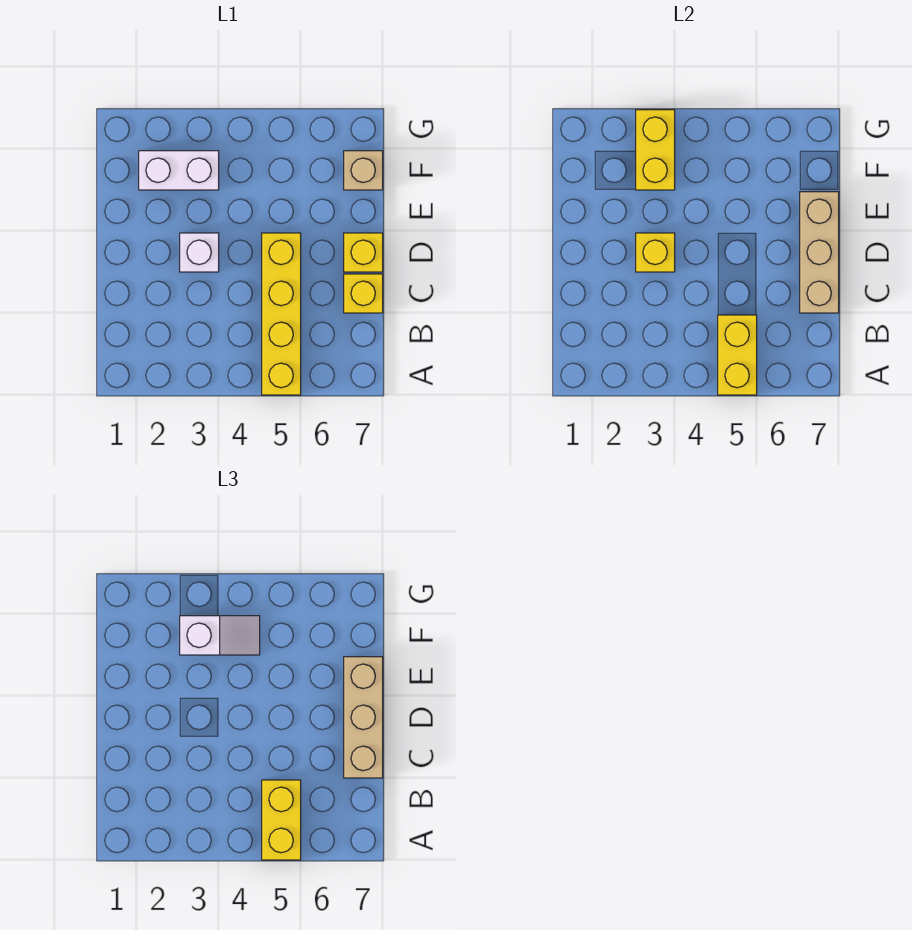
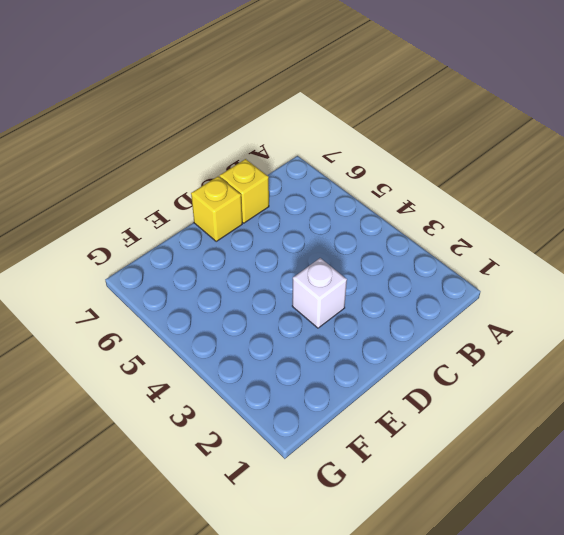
none -> yellow 1x4 brick [262,233,301,395]
none -> white 1x2 brick [139,151,219,190]
none -> tan 1x1 brick [344,151,383,190]

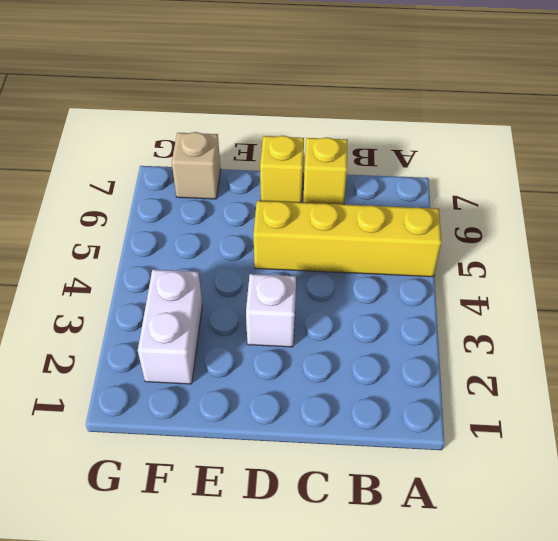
none -> yellow 1x2 brick [718,315,757,395]
none -> tan 1x3 brick [800,192,839,313]
none -> yellow 1x1 brick [636,233,675,272]

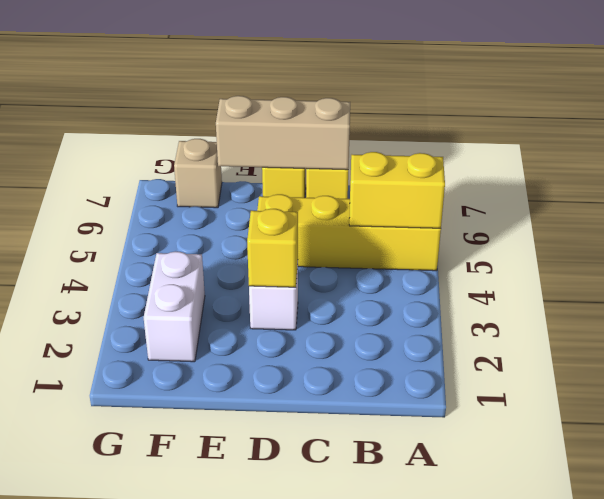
none -> yellow 1x2 brick [636,110,675,190]
none -> yellow 1x2 brick [262,780,301,860]
none -> tan 1x3 brick [344,657,383,778]

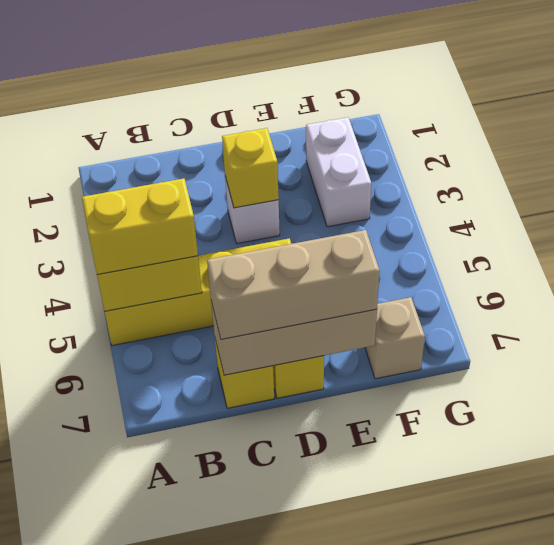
none -> yellow 1x2 brick [636,110,675,190]
none -> white 1x2 slope [180,616,260,655]

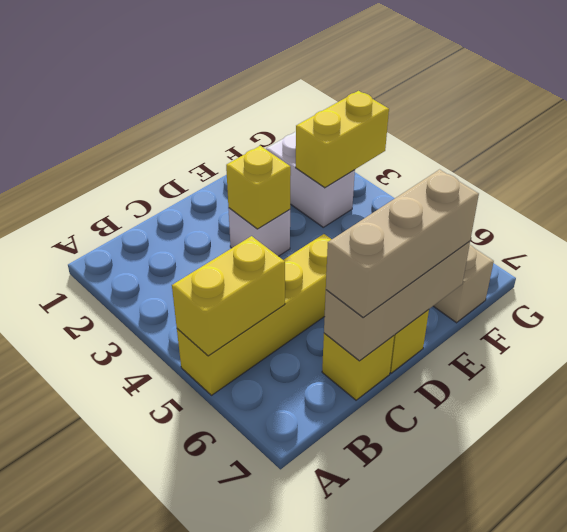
none -> yellow 1x2 brick [262,780,301,860]
none -> white 1x2 slope [180,616,260,655]

